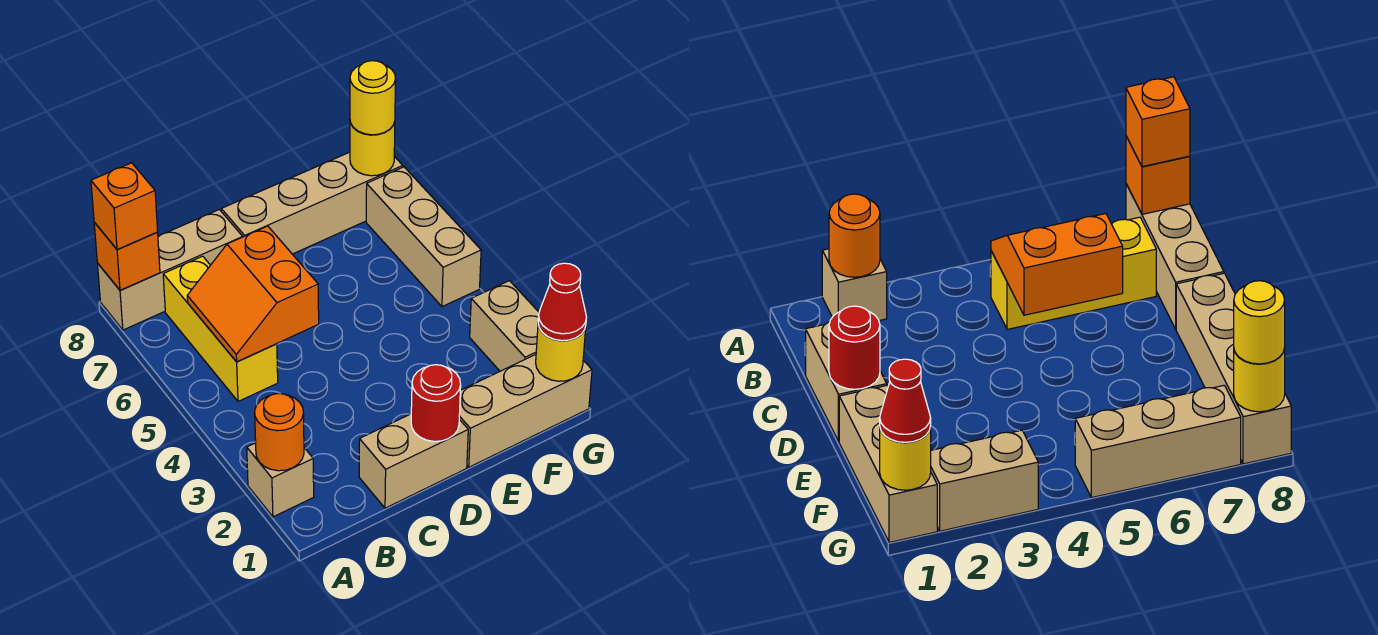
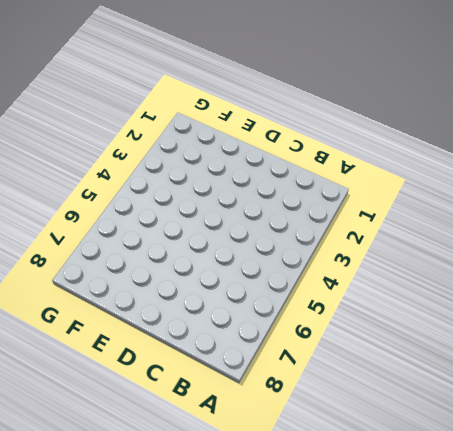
none -> tan 1x1 brick [247,443,314,517]
none -> tan 1x3 brick [97,210,242,330]
none -> yellow 1x3 brick [163,256,278,401]

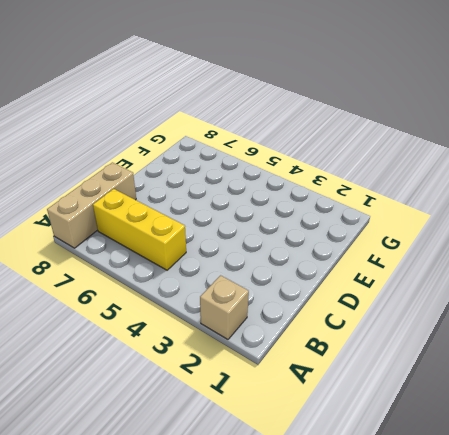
none -> tan 1x2 brick [359,414,468,508]
none -> tan 1x4 brick [221,152,403,254]
none -> tan 1x3 brick [459,354,592,467]

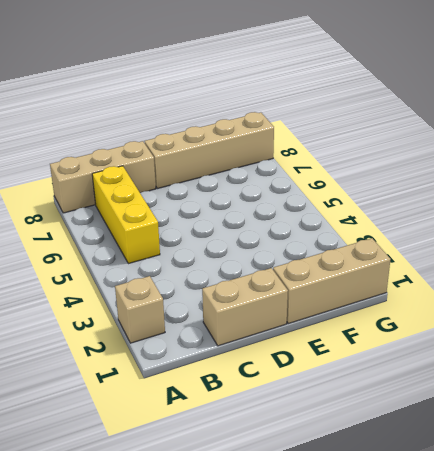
none -> tan 1x2 brick [470,281,539,371]
none -> tan 1x3 brick [366,167,481,307]
none -> orange 1x1 round brick [255,393,304,471]

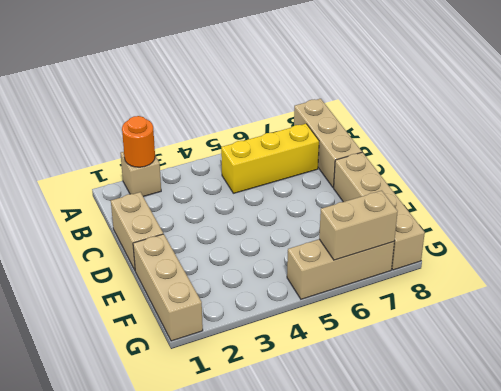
tan 1x2 brick [319,191,398,260] -> tan 1x2 brick moved to [470,281,539,371]
none -> orange 1x1 brick [94,223,160,290]
none -> orange 2x2 slope [187,226,319,362]
none -> red 1x1 round brick [411,365,461,441]

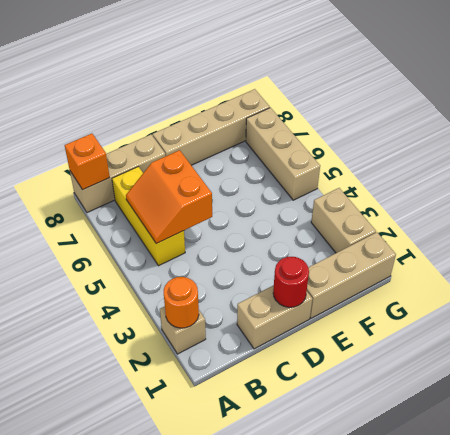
none -> yellow 1x1 round brick [536,324,586,381]
none -> yellow 1x1 round brick [350,122,395,176]
none -> orange 1x1 brick [91,163,158,250]

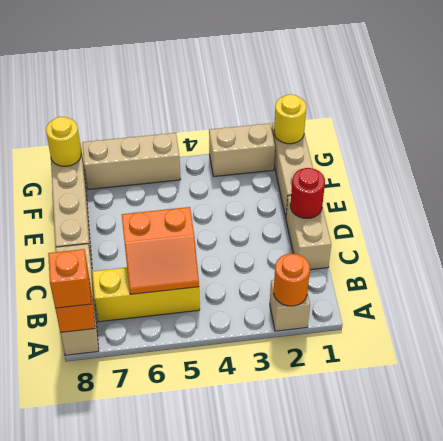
none -> red 1x1 cone [538,263,587,341]
none -> yellow 1x1 round brick [350,61,396,135]

